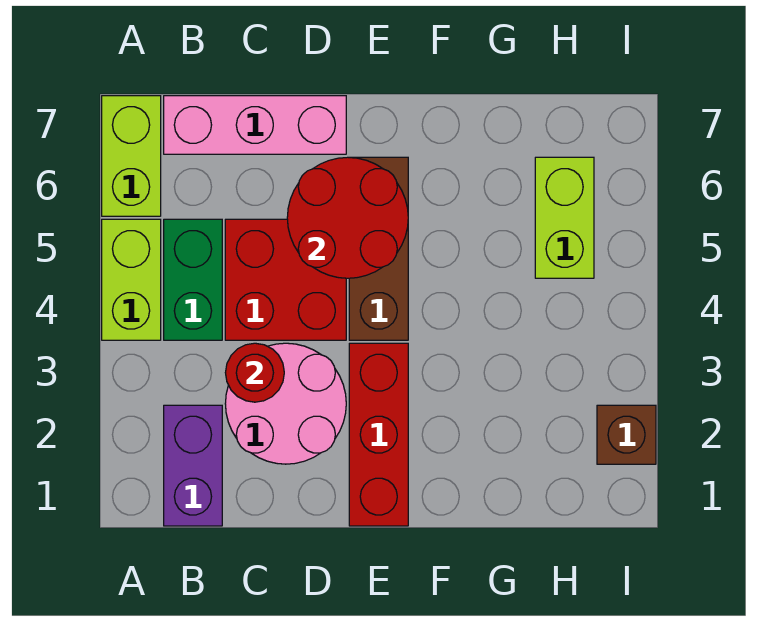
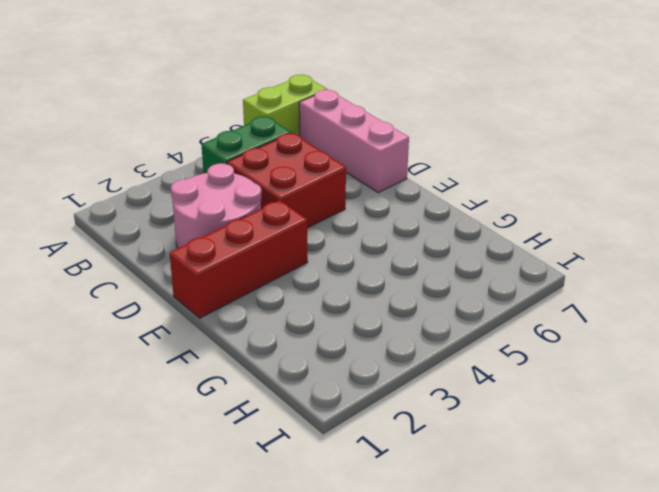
none -> lime 1x2 brick [102,219,161,340]
none -> purple 1x2 brick [164,405,222,526]
none -> brown 1x3 brick [349,157,408,340]

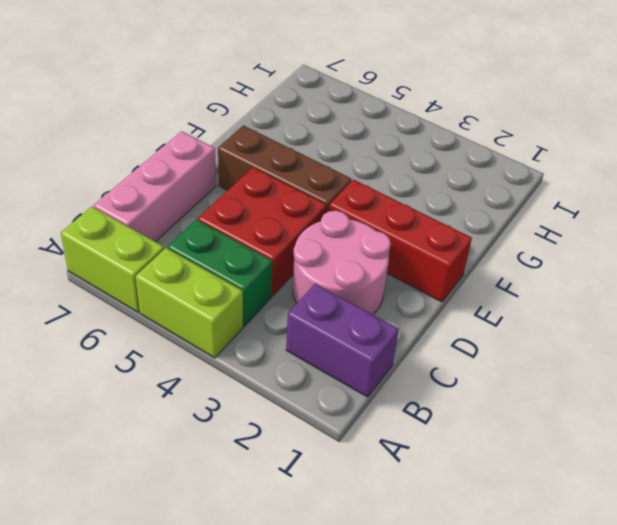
none -> lime 1x2 brick [535,157,594,278]
none -> brown 1x1 brick [597,405,656,464]
none -> red 1x1 round brick [225,343,284,402]

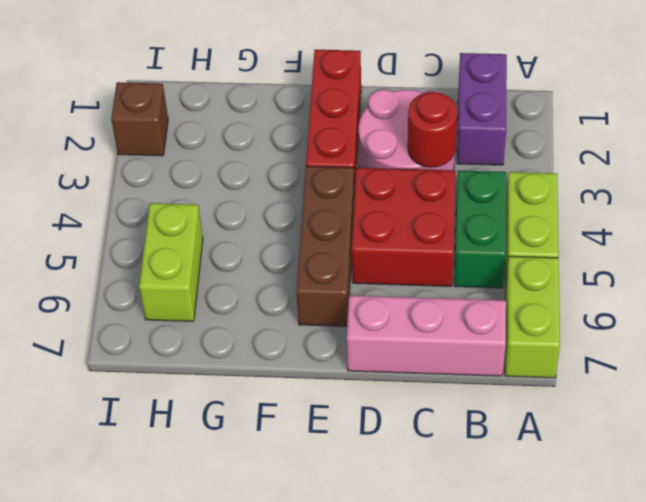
none -> red 2x2 round brick [287,157,408,278]

